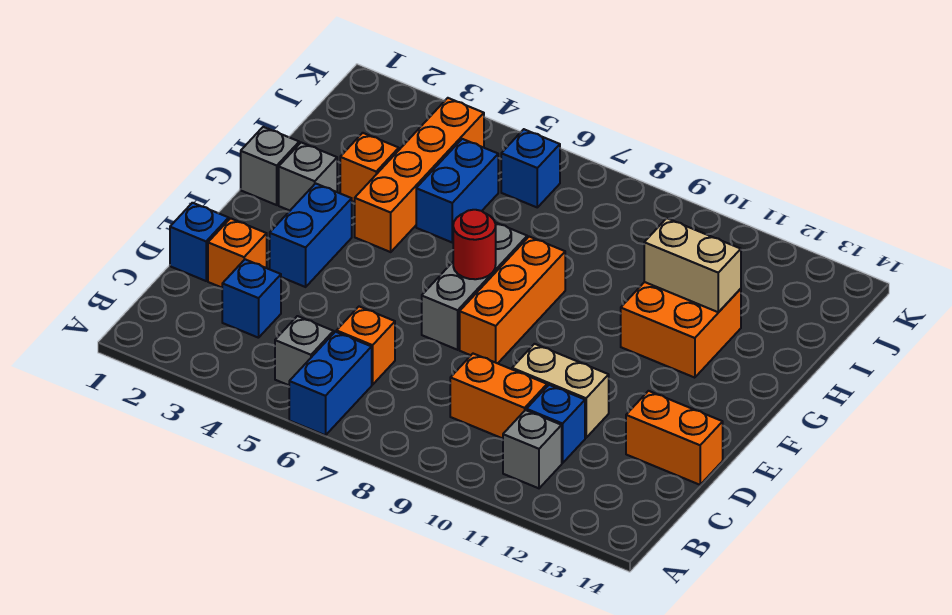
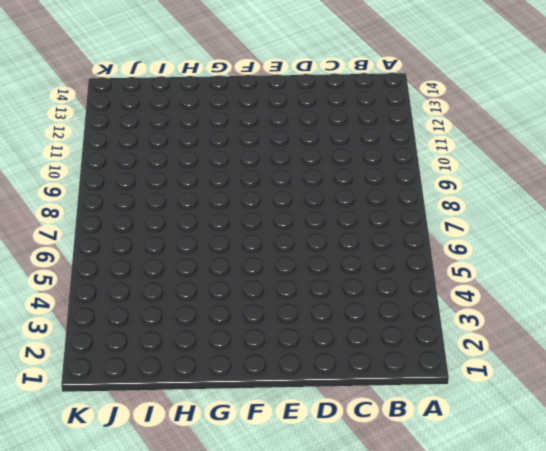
none -> blue 1x2 brick [289,332,372,435]
none -> grey 1x1 brick [275,316,334,385]
none -> grey 1x1 brick [503,410,562,488]

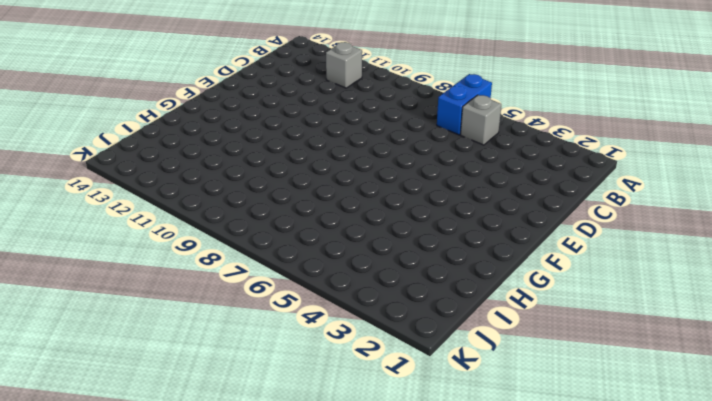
none -> blue 1x1 brick [222,259,281,338]
none -> orange 1x1 brick [336,307,395,385]
none -> orange 1x2 brick [450,354,547,438]

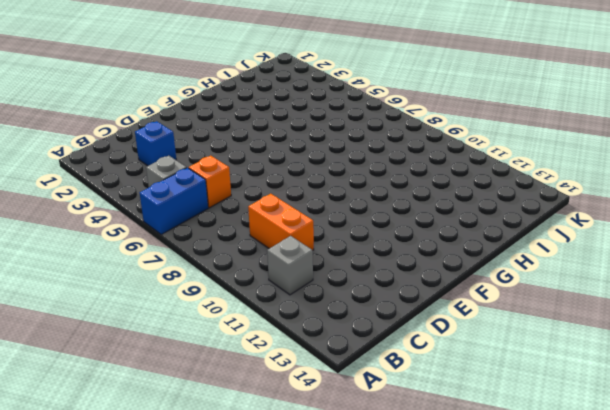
none -> blue 1x1 brick [527,385,585,463]
none -> blue 1x1 brick [170,203,229,281]
none -> orange 1x1 brick [208,218,267,288]

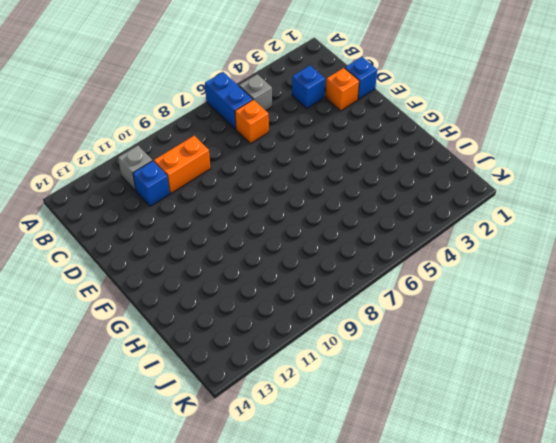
none -> tan 1x2 brick [512,344,609,438]
none -> orange 1x2 brick [626,391,723,485]
none -> blue 1x2 brick [270,183,352,287]

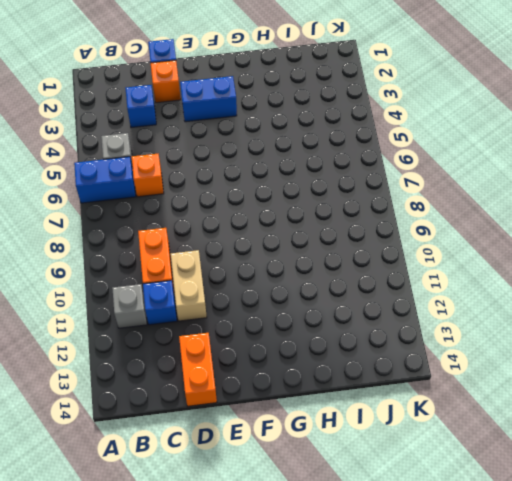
none -> grey 1x3 brick [422,223,527,350]
none -> orange 1x3 brick [460,237,565,363]
none -> grey 1x1 brick [241,127,299,205]

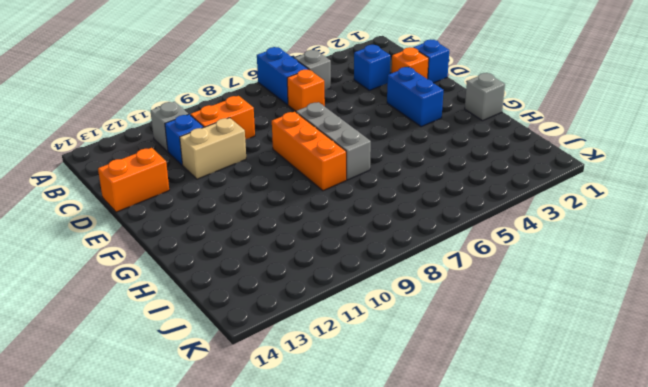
none -> grey 1x1 brick [279,143,337,211]
none -> orange 1x4 brick [355,98,484,252]
none -> orange 2x2 brick [621,282,741,378]

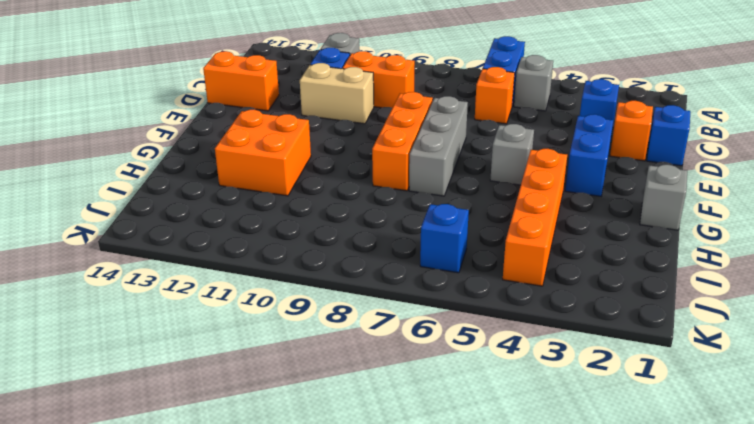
grey 1x1 brick [490,124,534,185] -> grey 1x1 brick moved to [279,143,337,211]
none -> orange 1x1 brick [340,133,399,202]
none -> blue 1x2 brick [416,139,498,242]
none -> red 1x1 round brick [453,210,496,279]

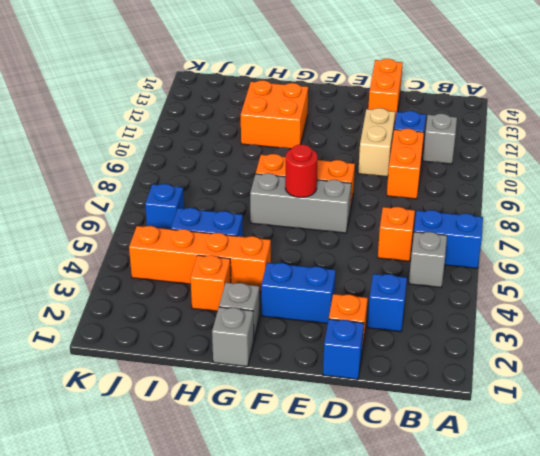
none -> tan 1x2 brick [644,218,741,312]

